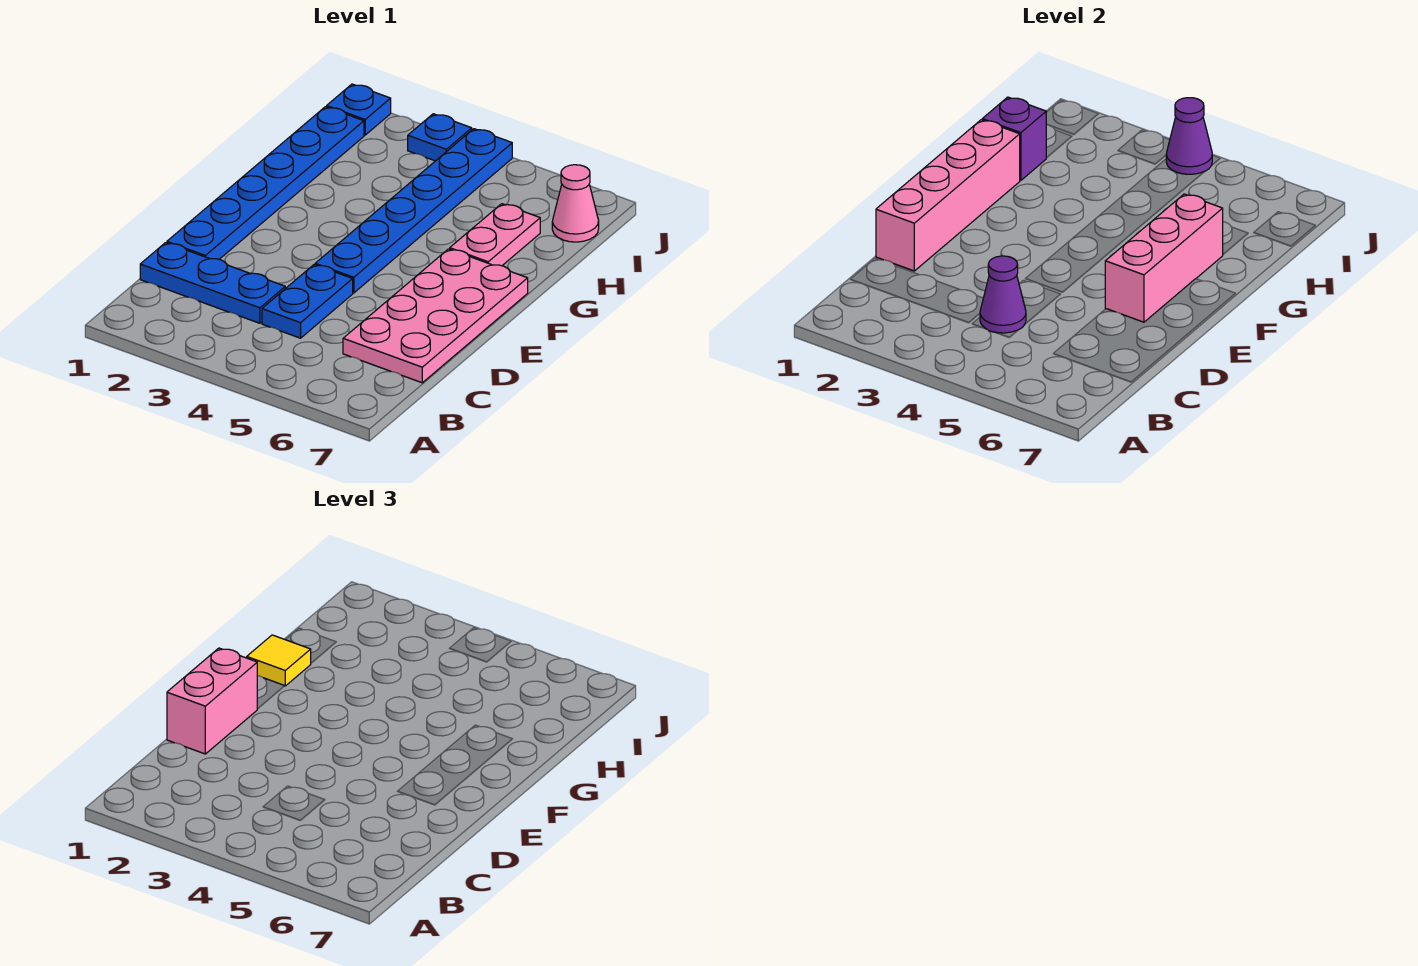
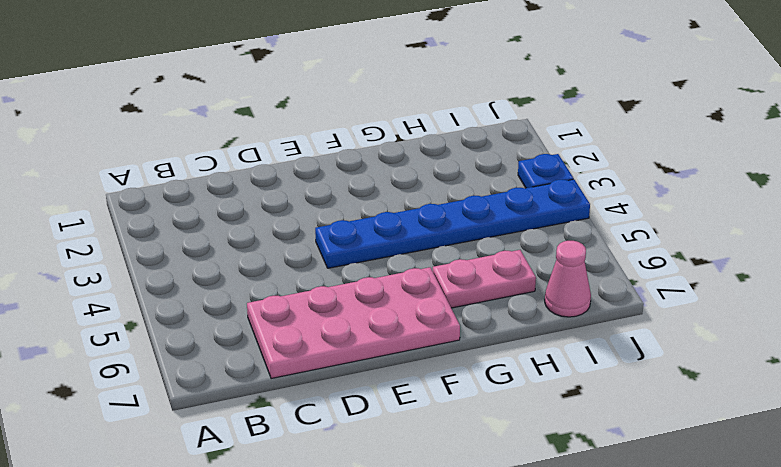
none -> blue 1x3 plate [140,243,285,323]
none -> blue 1x2 plate [262,265,353,338]
none -> blue 1x6 plate [167,107,364,259]

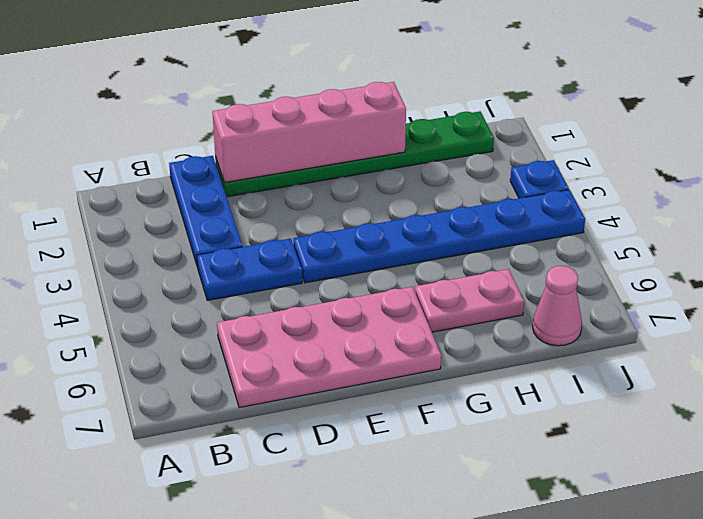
green 1x6 plate [215,111,494,197] -> blue 1x6 plate [167,107,364,259]
none -> blue 1x1 plate [327,84,391,135]
none -> purple 1x1 cone [980,256,1026,333]
none -> pink 1x3 brick [1105,194,1223,322]

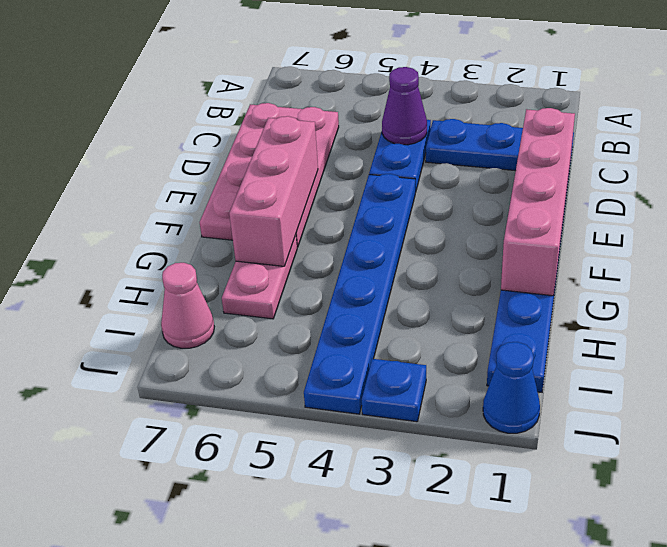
blue 1x1 cone [483,342,540,433] -> blue 1x1 plate [327,84,391,135]
none -> purple 1x1 brick [982,97,1047,180]
none -> purple 1x1 cone [1166,98,1212,174]
none -> pink 1x2 brick [167,648,257,754]

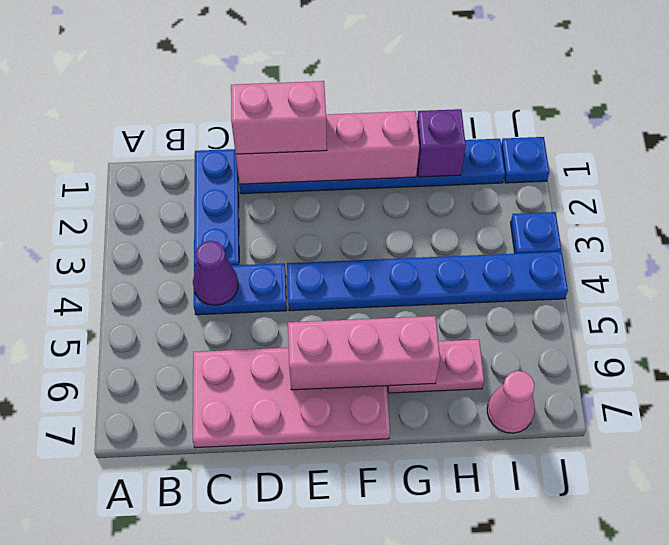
none -> purple 1x1 cone [1166,98,1212,174]
none -> yellow 1x1 tile [247,635,311,686]

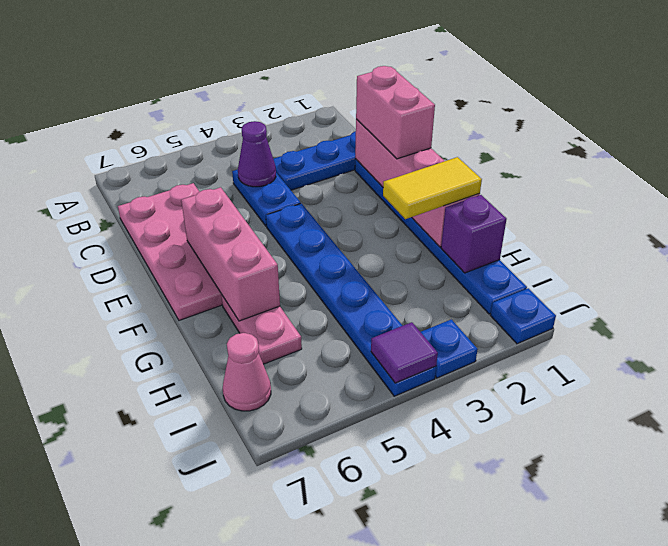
yellow 1x2 tile [383,157,482,219] -> yellow 1x1 tile [247,635,311,686]
purple 1x1 tile [371,322,438,383] -> purple 1x1 cone [1166,98,1212,174]

